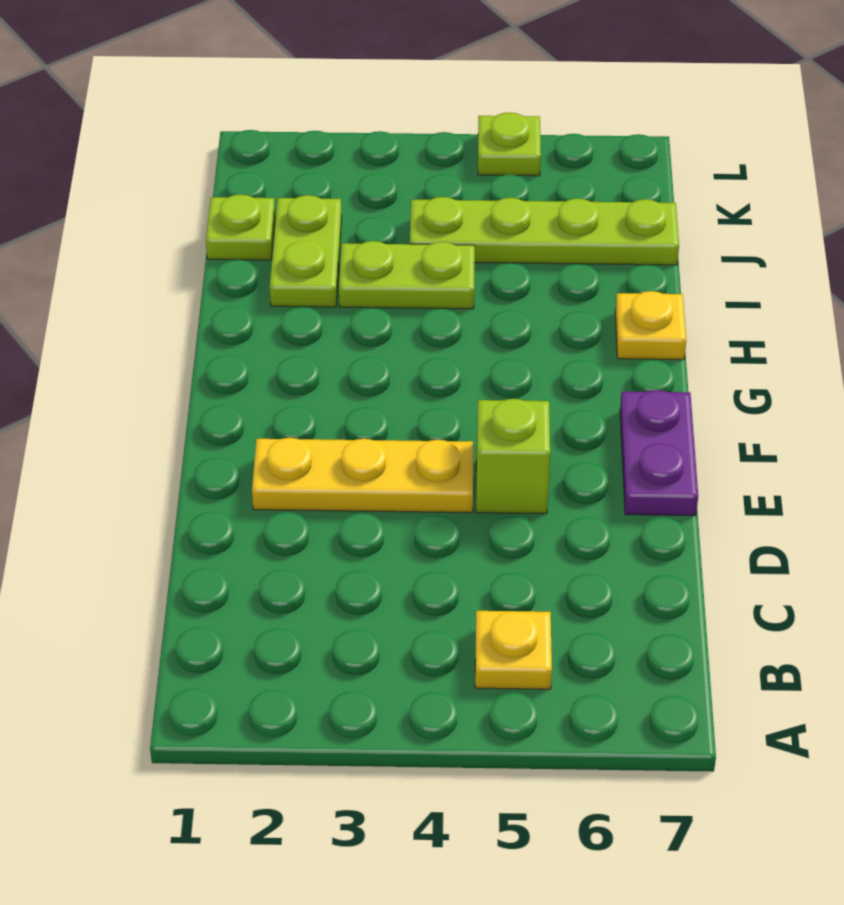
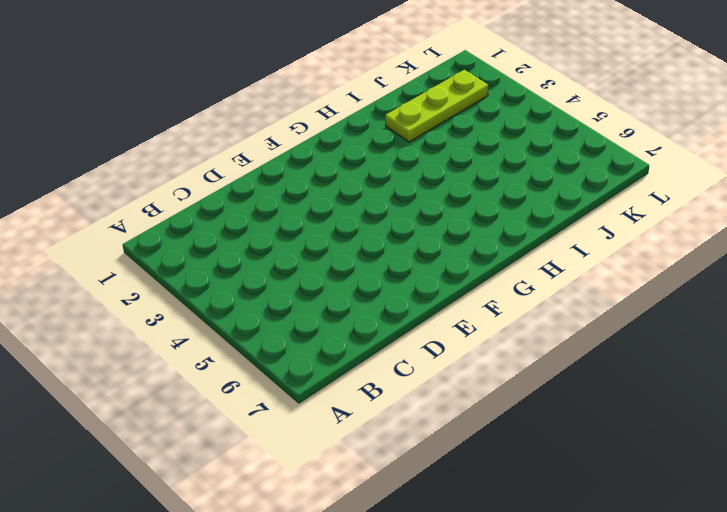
lime 1x3 plate [385,70,488,142] -> lime 1x2 plate [270,195,342,307]
none -> yellow 1x1 plate [475,611,552,689]
none -> yellow 1x3 plate [252,438,473,513]

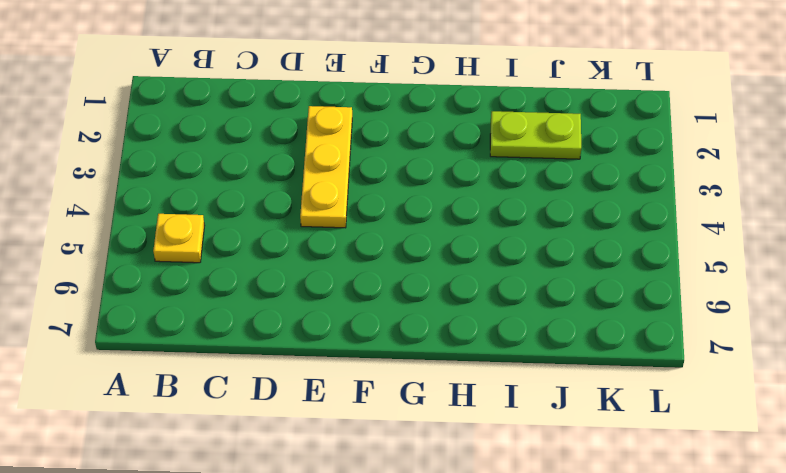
none -> lime 1x1 brick [476,399,550,514]
none -> purple 1x2 plate [620,390,698,516]

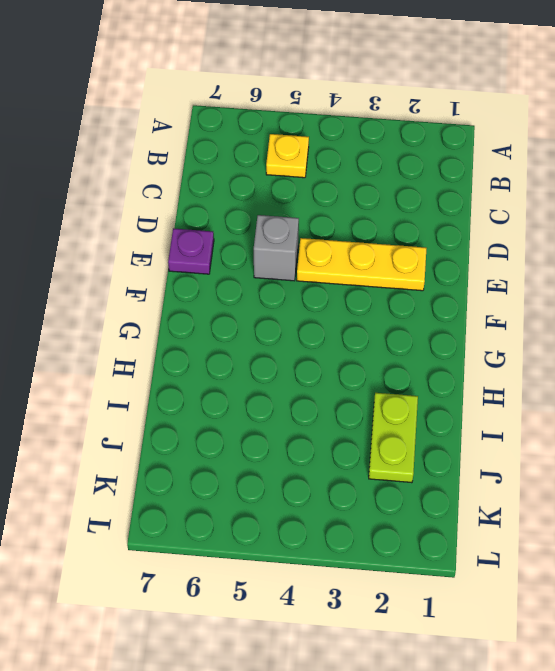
grey 1x1 brick [254,215,299,281] -> lime 1x1 brick [476,399,550,514]
purple 1x1 plate [168,228,214,274] -> purple 1x2 plate [620,390,698,516]
none -> yellow 1x1 plate [615,291,686,360]
none -> lime 1x2 plate [339,241,475,309]

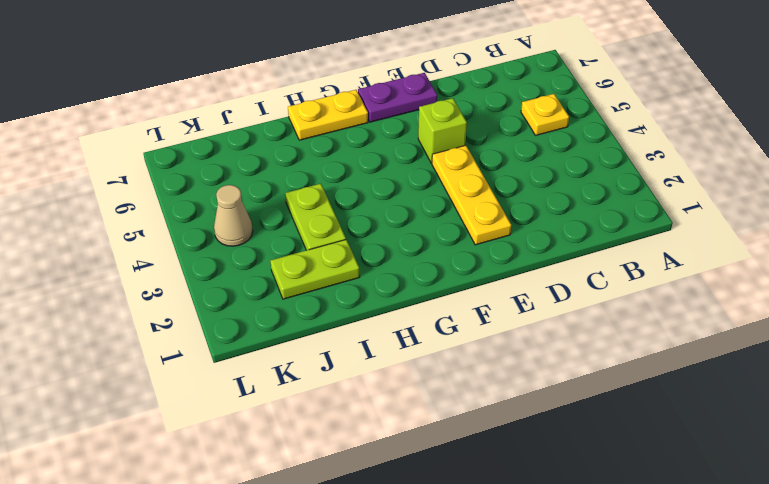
yellow 1x2 plate [288,90,368,140] -> yellow 1x1 plate [615,291,686,360]
tan 1x1 cone [214,185,253,246] -> none
none -> lime 1x1 plate [206,194,275,260]
none -> lime 1x4 plate [410,197,679,265]

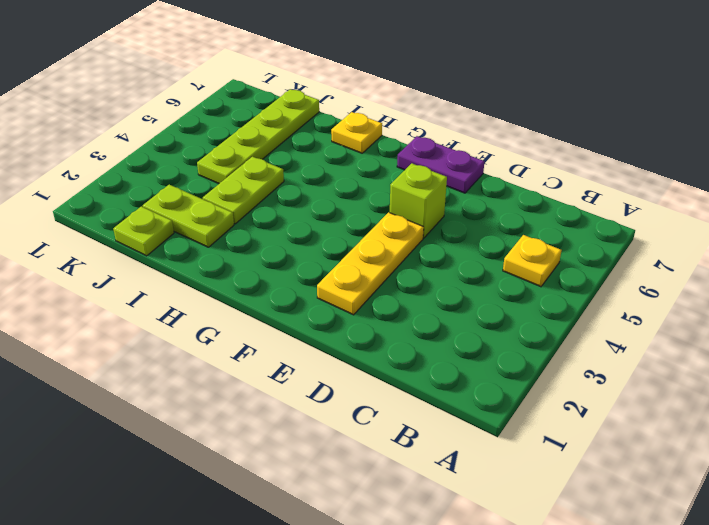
none -> lime 1x1 plate [478,112,541,176]

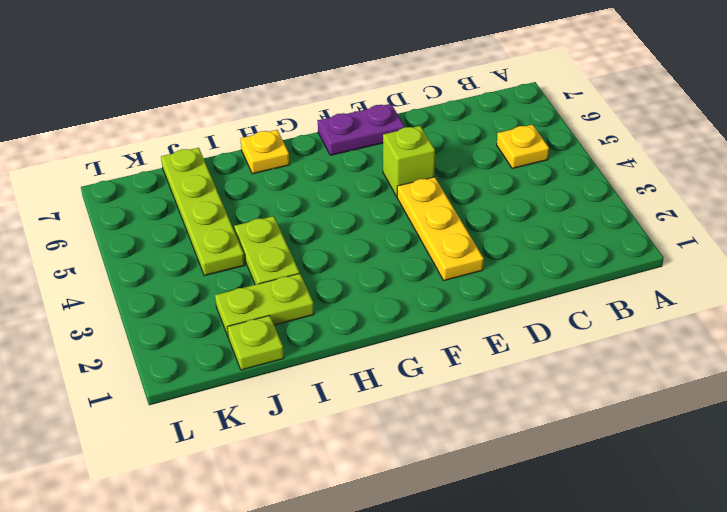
none -> lime 1x1 plate [478,112,541,176]

